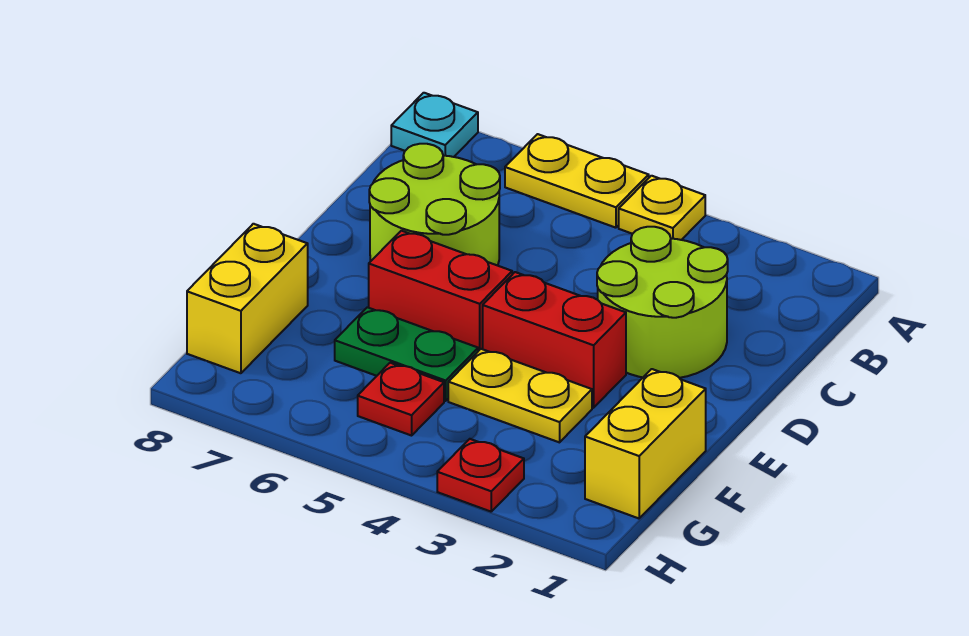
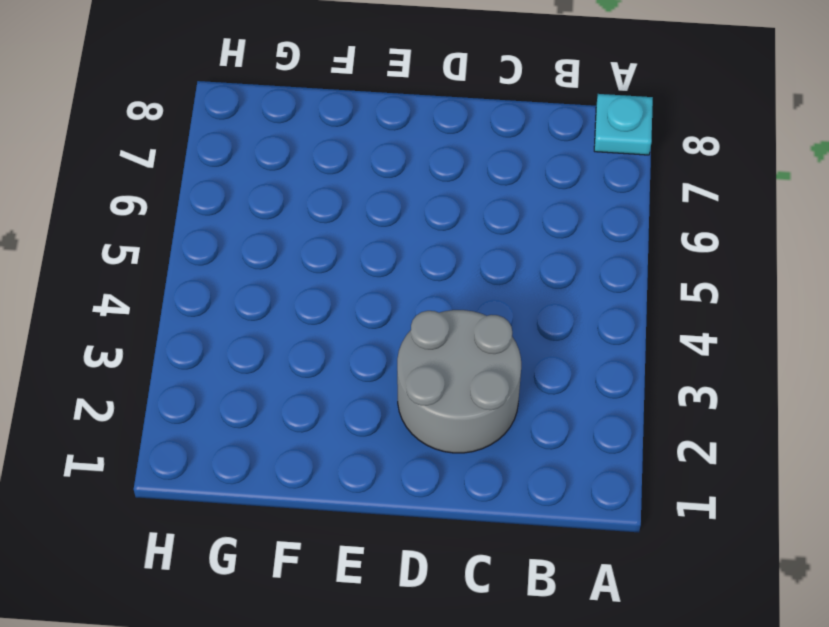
grey 2x2 round brick [397,310,521,453] -> lime 2x2 round brick [597,227,728,378]
none -> yellow 1x1 plate [619,176,705,240]
none -> yellow 1x2 plate [505,134,649,228]
none -> lime 2x2 round brick [369,144,500,266]

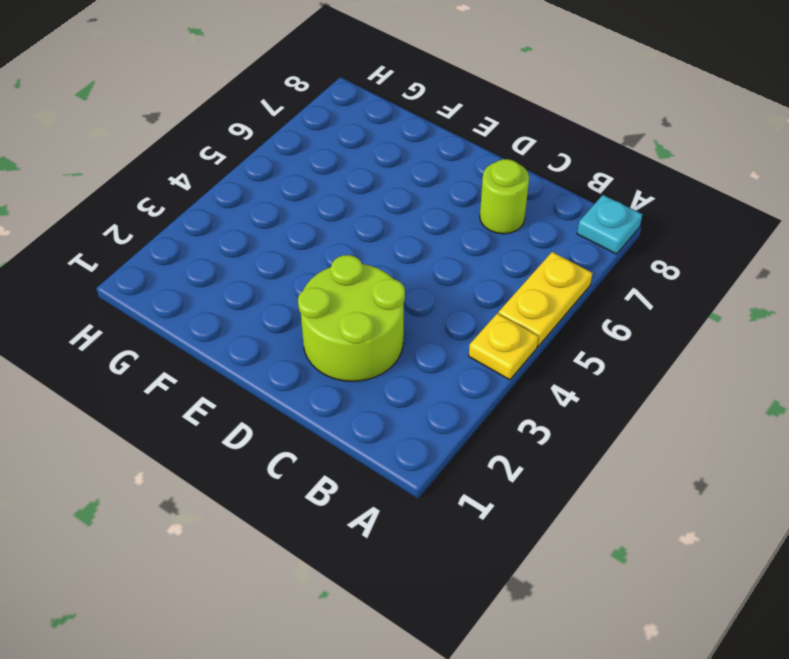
lime 1x1 round brick [480,159,529,234] -> lime 2x2 round brick [369,144,500,266]
none -> red 1x2 brick [483,272,626,408]
none -> red 1x2 brick [369,231,512,351]
none -> yellow 1x2 brick [585,369,706,518]

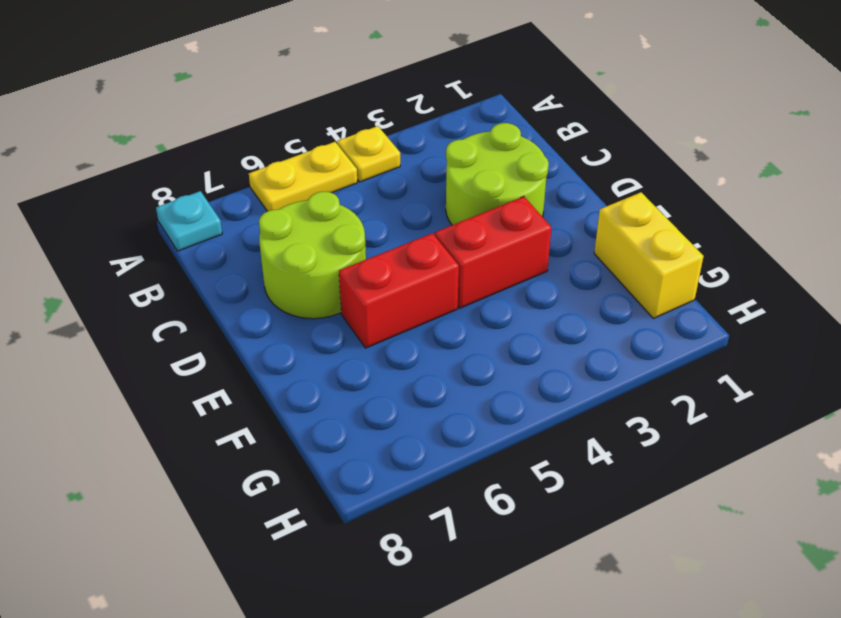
none -> yellow 1x2 plate [448,349,592,442]
none -> green 1x2 plate [335,307,478,401]
none -> yellow 1x2 brick [187,224,308,373]

